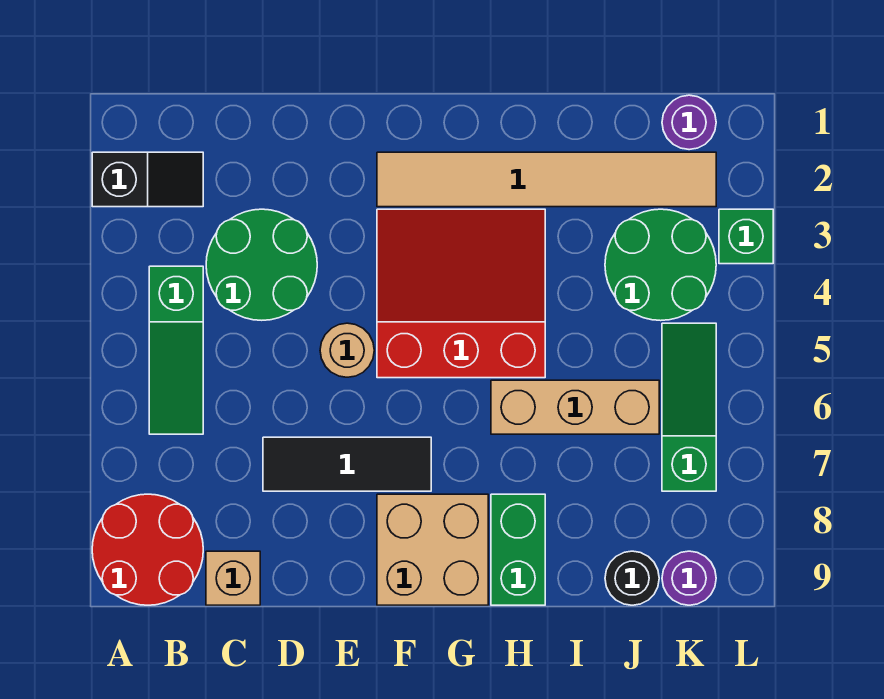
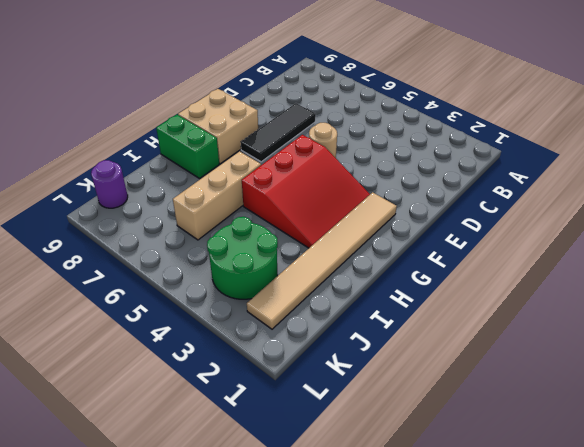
none -> black 1x2 slope [92,152,203,207]
none -> red 2x2 round brick [92,494,203,605]
none -> green 1x3 slope [149,266,203,434]

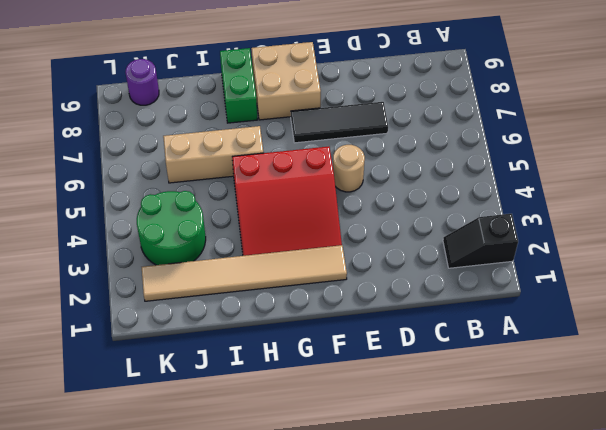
none -> red 2x2 round brick [92,494,203,605]
none -> green 1x3 slope [149,266,203,434]
none -> green 2x2 round brick [206,209,317,320]

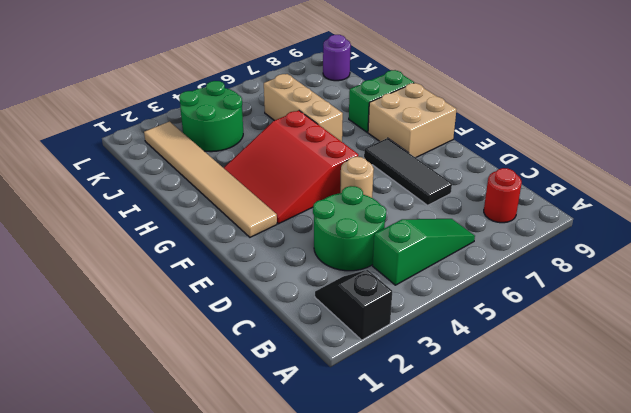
red 1x1 round brick [484,168,522,223] -> red 2x2 round brick [92,494,203,605]
none -> tan 1x1 brick [206,551,260,605]
none -> black 1x1 round brick [605,551,659,605]
none -> purple 1x1 round brick [662,95,716,150]

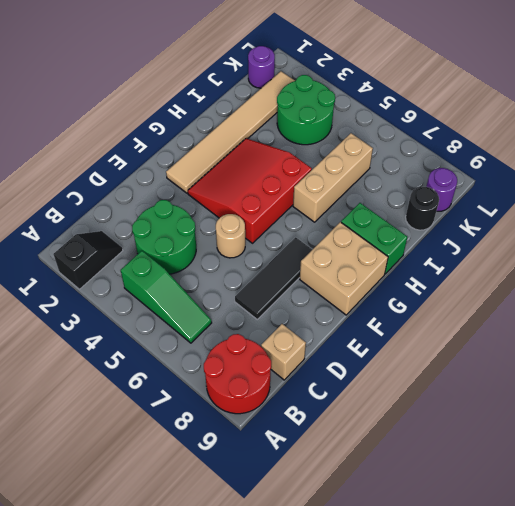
none -> green 1x3 slope [662,323,716,491]
none -> green 1x1 brick [719,209,773,264]

